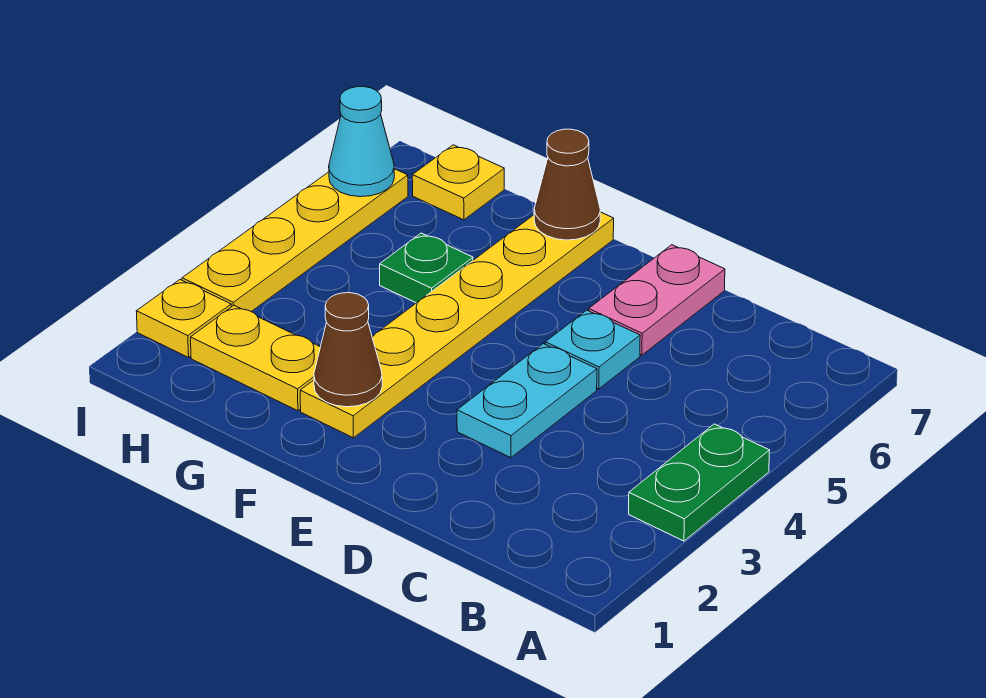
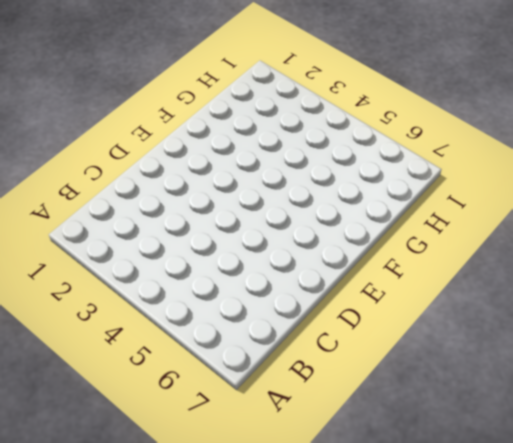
none -> green 1x2 plate [629,424,770,541]
none -> cyan 1x2 plate [457,344,597,458]
none -> cyan 1x1 plate [545,310,640,389]

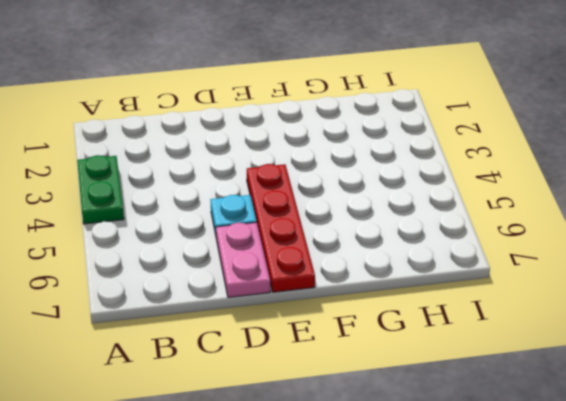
red 1x4 plate [247,164,315,292] -> none
none -> cyan 1x2 plate [457,344,597,458]
none -> yellow 1x6 plate [300,212,614,438]
none -> yellow 1x2 plate [191,305,320,411]

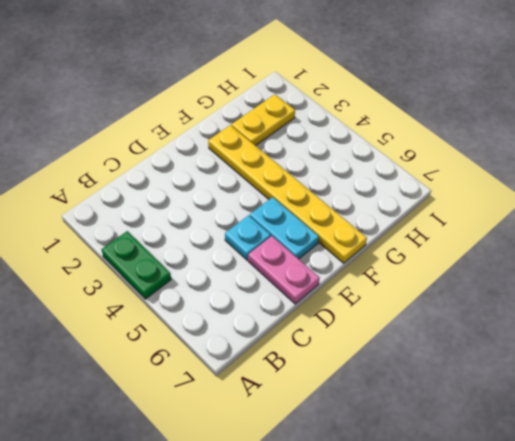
cyan 1x2 plate [250,197,319,259] -> cyan 1x2 plate moved to [457,344,597,458]
none -> green 1x1 plate [380,233,473,303]
none -> yellow 1x1 plate [412,145,504,220]
none -> yellow 1x1 plate [136,280,231,357]

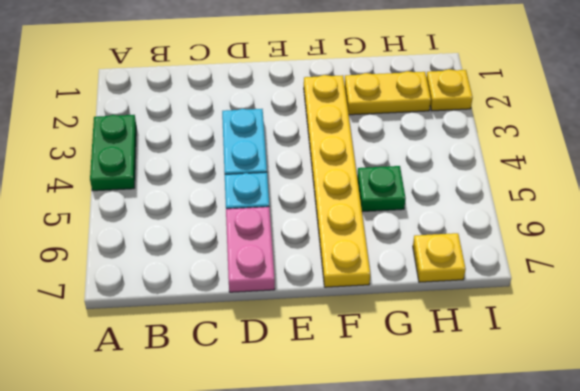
none -> yellow 1x4 plate [182,169,408,312]
none -> brown 1x1 cone [314,293,382,407]
none -> brown 1x1 cone [534,129,600,240]

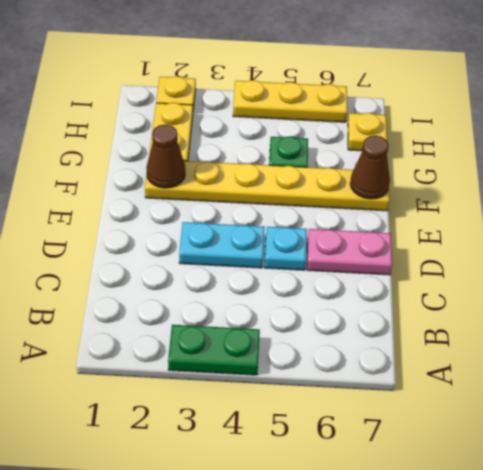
yellow 1x3 plate [233,80,347,122] -> yellow 1x4 plate [182,169,408,312]
none -> cyan 1x1 cone [329,87,394,197]

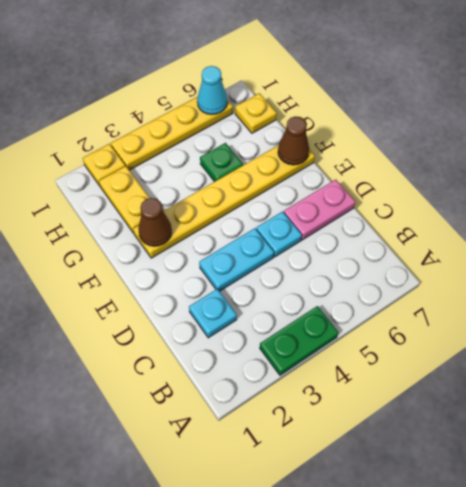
cyan 1x1 plate [189,289,237,338] -> none

